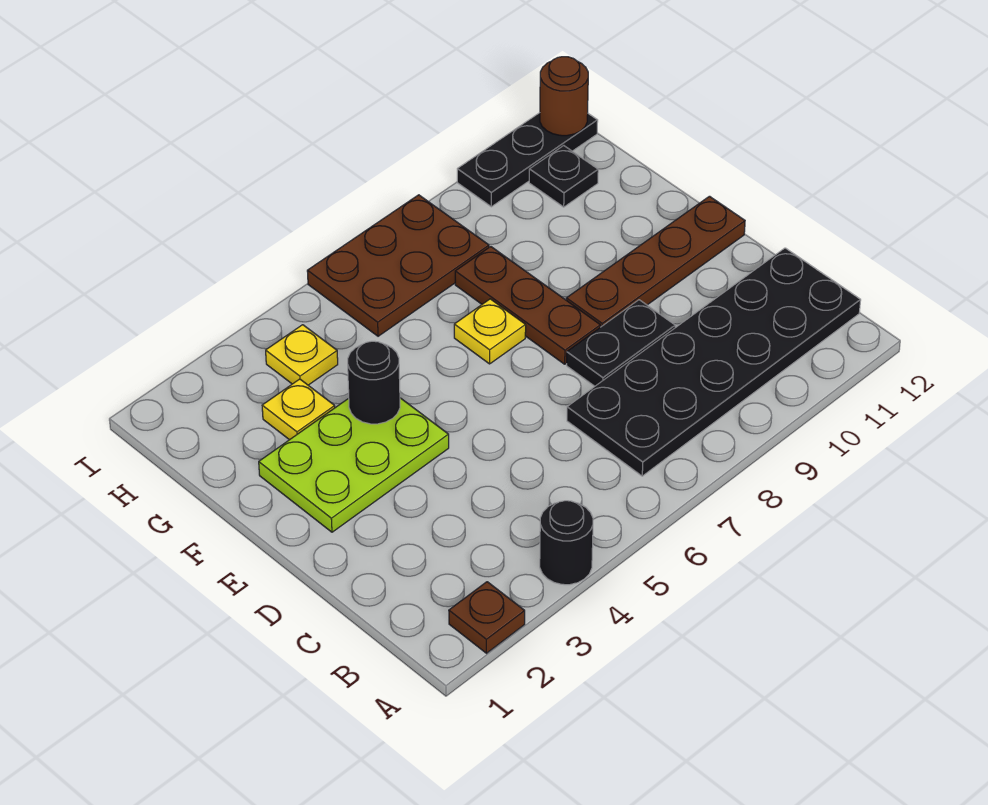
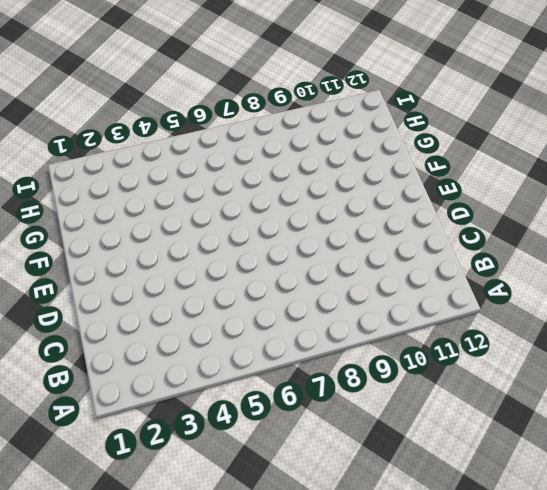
none -> brown 1x1 plate [449,582,525,653]
none -> black 1x1 round brick [540,501,593,585]
none -> black 2x6 plate [567,248,861,476]

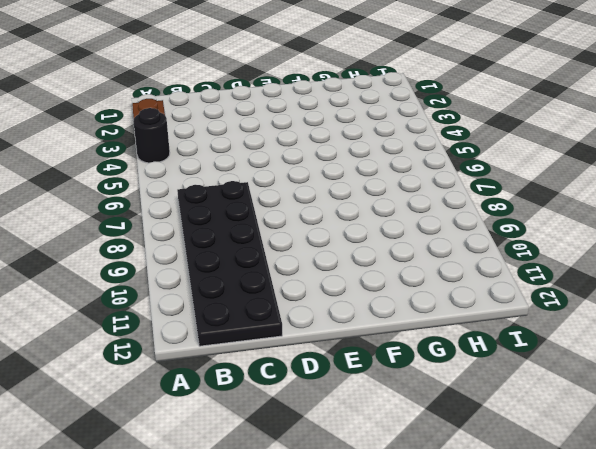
none -> black 1x2 plate [567,300,675,386]
none -> lime 2x3 plate [259,398,449,532]
none -> brown 1x3 plate [455,247,600,364]

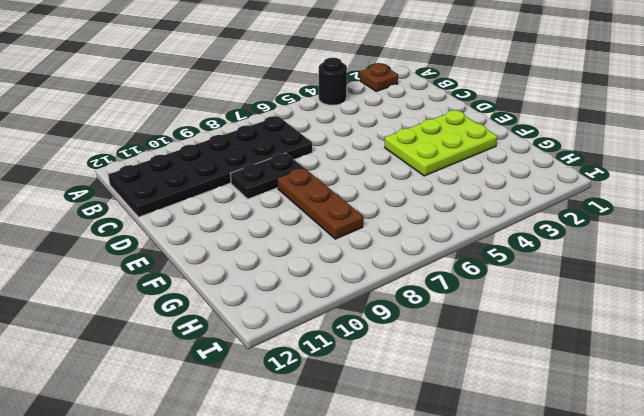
none -> brown 1x4 plate [566,196,745,327]
none -> yellow 1x1 plate [454,299,526,364]
none -> yellow 1x1 plate [262,379,335,440]

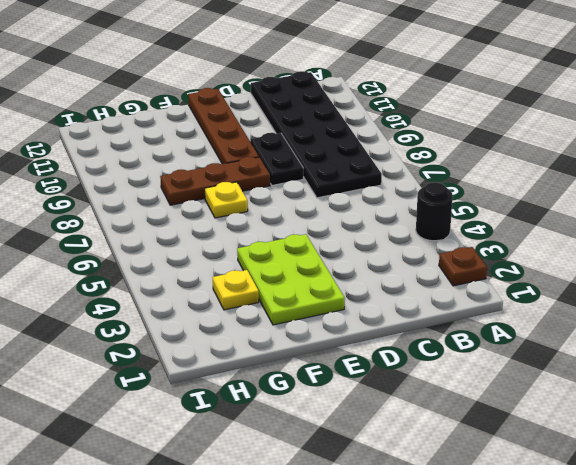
none -> yellow 1x1 plate [266,325,338,385]
none -> brown 2x3 plate [307,195,489,336]
none -> black 1x1 plate [529,146,598,207]

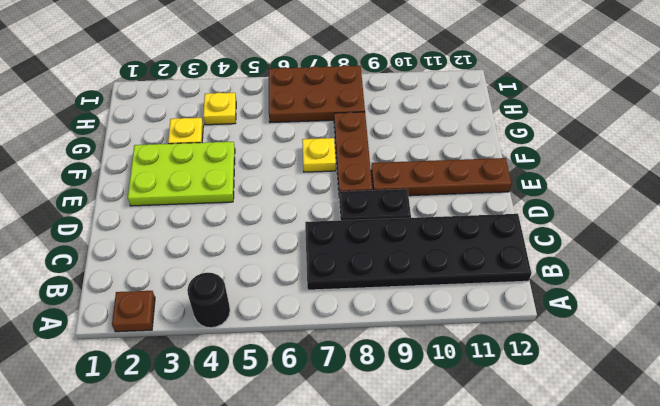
none -> black 1x1 plate [529,146,598,207]
none -> black 1x3 plate [457,113,598,207]
none -> black 1x1 round brick [348,341,400,424]

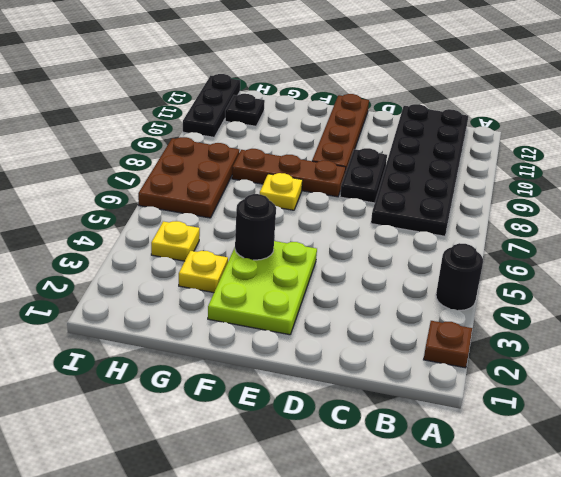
none -> brown 1x1 round brick [540,57,588,136]

